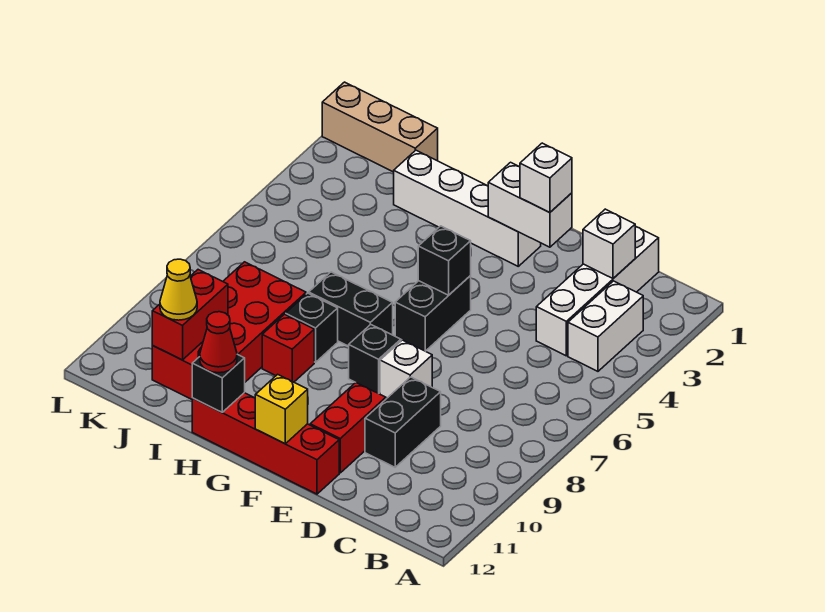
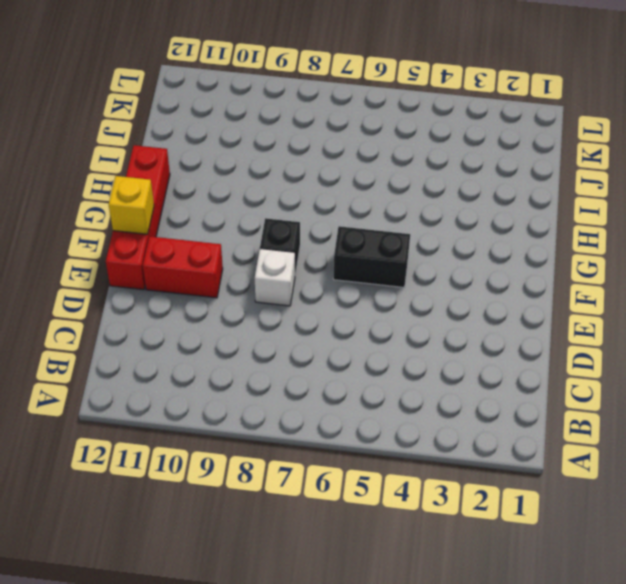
none -> white 1x2 brick [568,281,643,371]
none -> white 1x4 brick [536,226,659,356]
none -> black 1x2 brick [365,377,441,467]

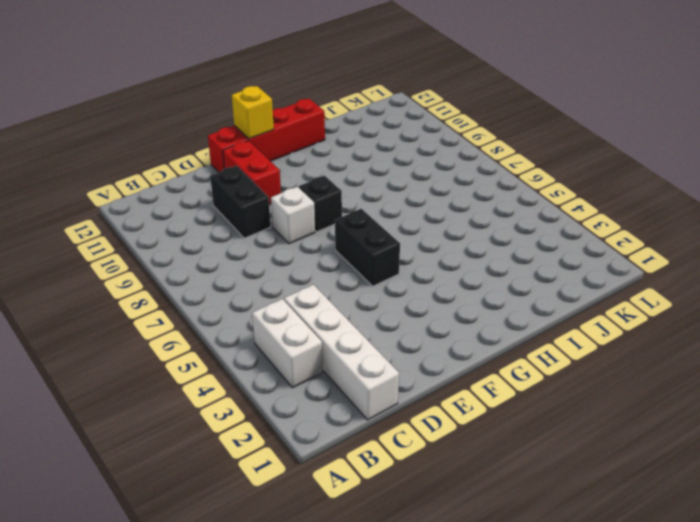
none -> white 1x4 brick [394,150,541,266]
none -> black 1x2 brick [309,272,393,346]
none -> black 1x1 brick [285,293,338,362]

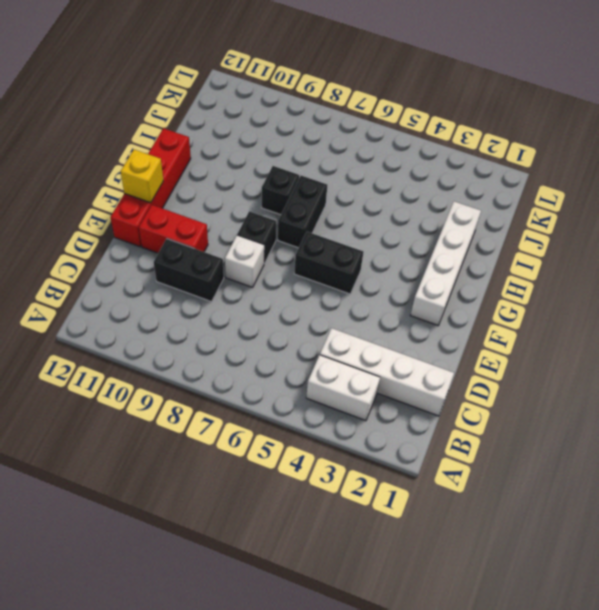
none -> red 1x1 brick [262,314,314,382]
none -> red 2x4 brick [152,262,306,399]
none -> tan 1x3 brick [322,82,438,172]

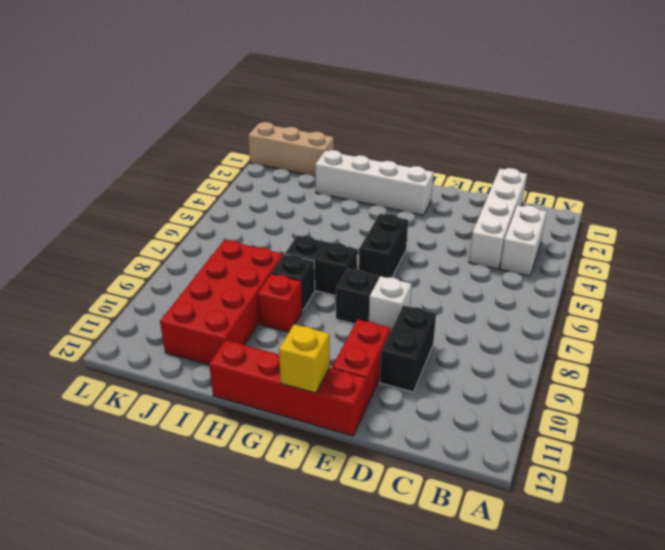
none -> white 1x1 brick [583,209,635,278]
none -> white 1x2 brick [488,162,572,247]
none -> black 1x1 brick [418,226,471,295]

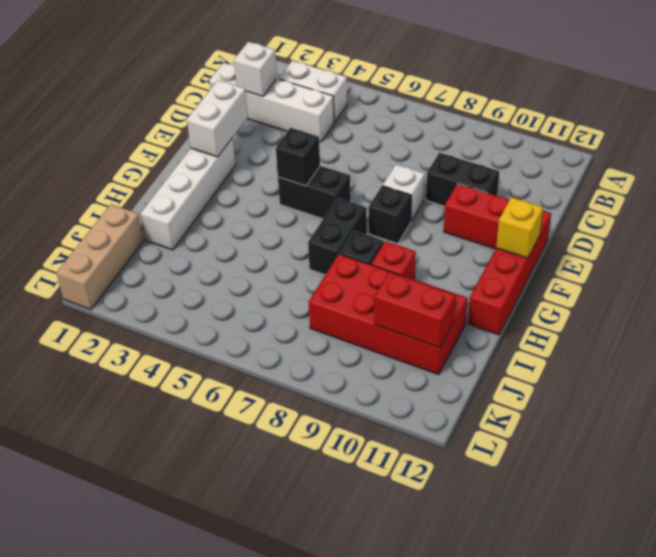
none -> black 1x1 brick [192,354,245,412]
none -> white 1x1 brick [520,143,572,213]
none -> red 1x1 cone [200,312,237,373]

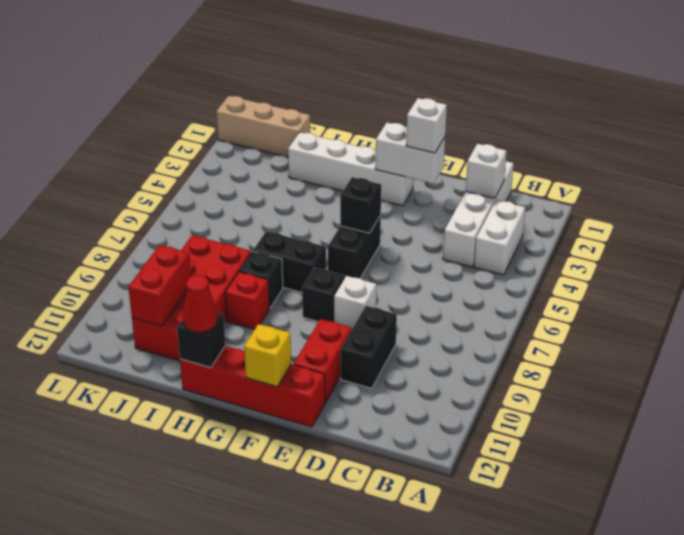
none -> yellow 1x1 cone [160,259,197,320]

